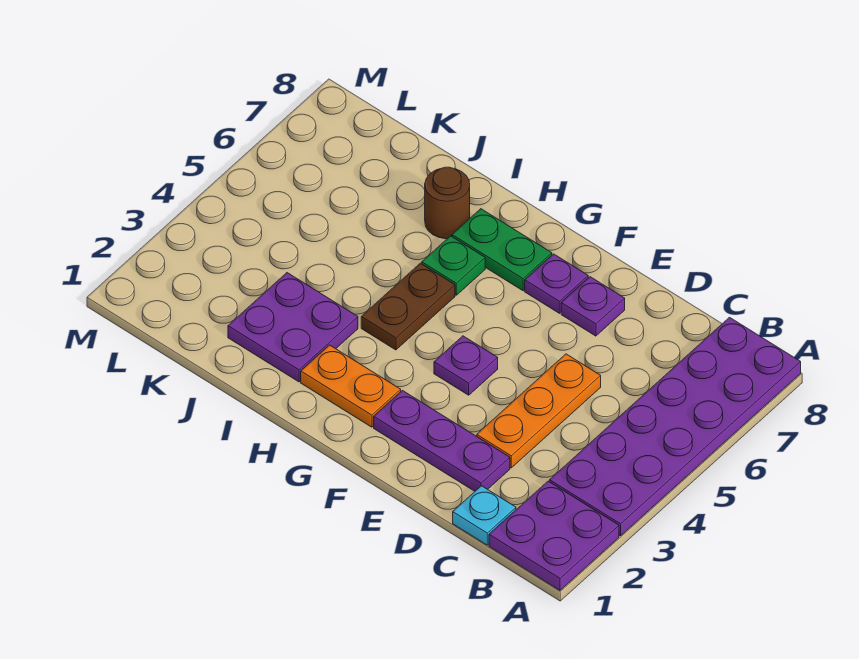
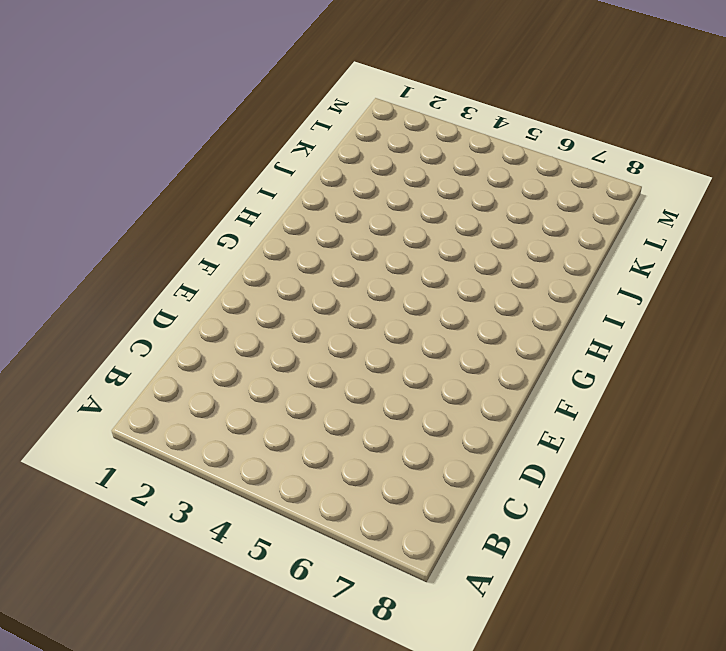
none -> purple 2x2 plate [489,481,619,590]
none -> purple 2x6 plate [550,317,801,536]
none -> cyan 1x1 plate [453,486,516,545]

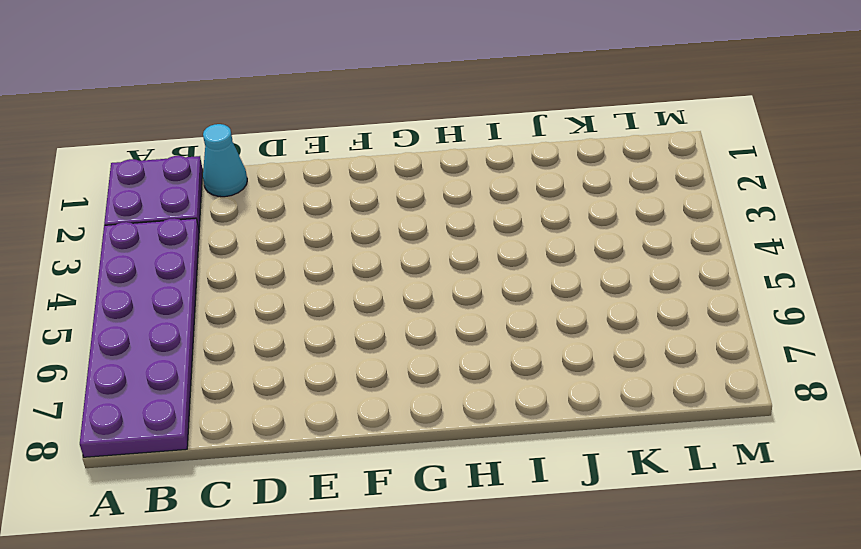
cyan 1x1 cone [203,124,247,197] -> cyan 1x1 plate [453,486,516,545]
none -> purple 1x3 plate [374,391,510,491]
none -> orange 1x3 plate [477,354,601,468]
none -> purple 1x1 plate [561,277,625,336]

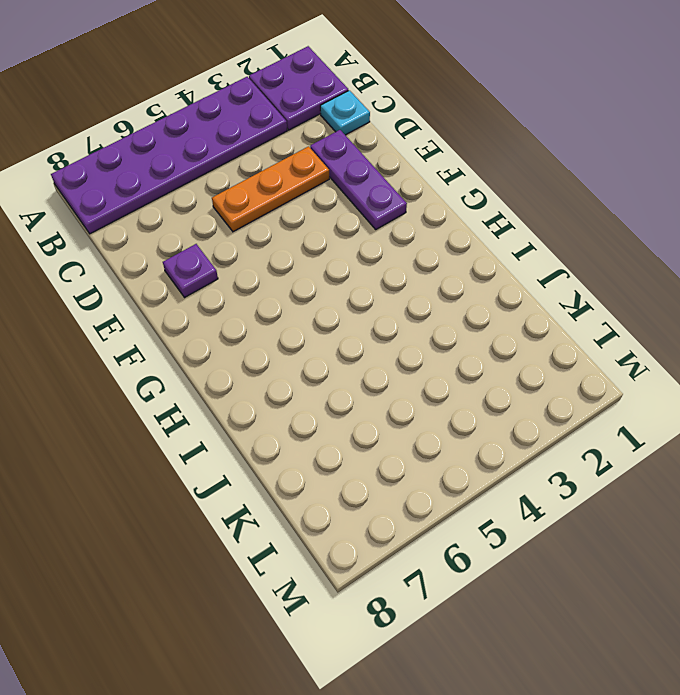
none -> purple 1x1 plate [434,336,498,395]
none -> purple 1x1 plate [525,254,588,313]
none -> orange 1x2 plate [301,345,401,427]

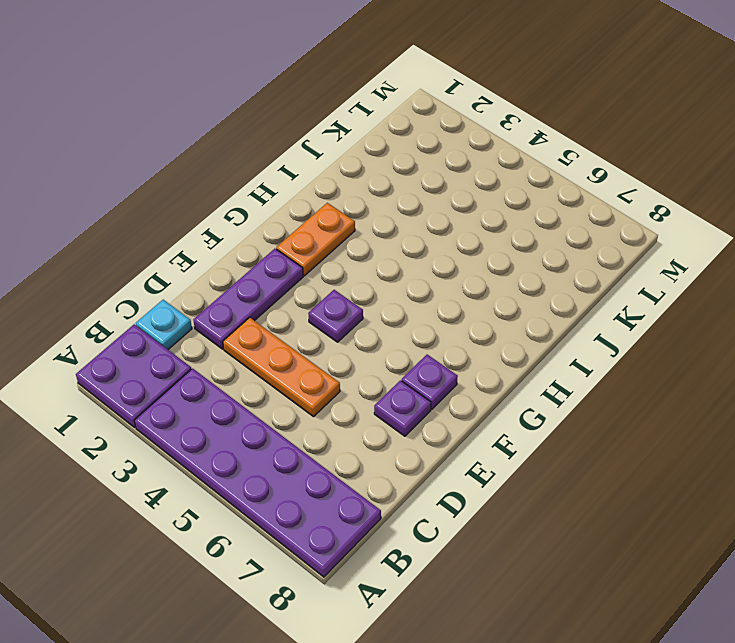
none -> green 1x2 plate [452,209,552,291]
none -> brown 1x2 plate [361,263,455,350]
none -> green 1x1 plate [422,236,485,295]

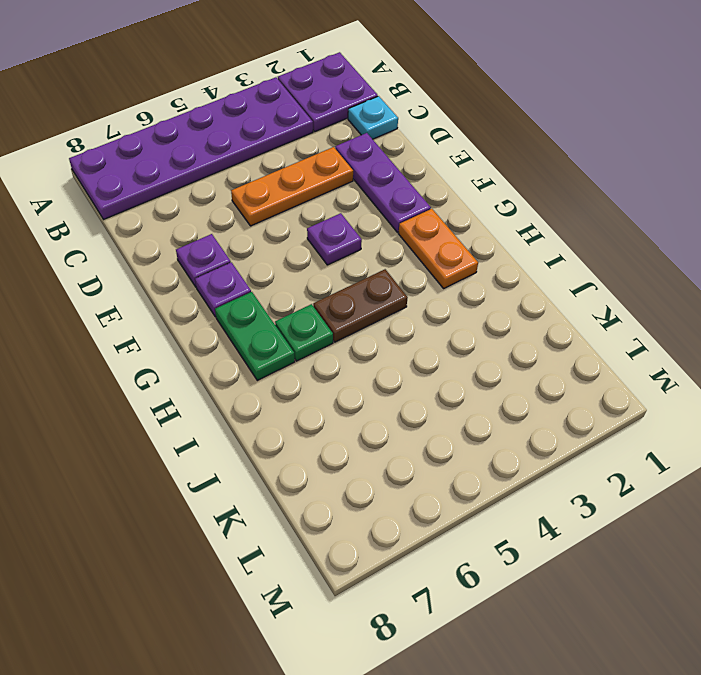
none -> purple 2x2 plate [228,273,358,382]
none -> brown 1x1 round brick [425,167,470,239]

